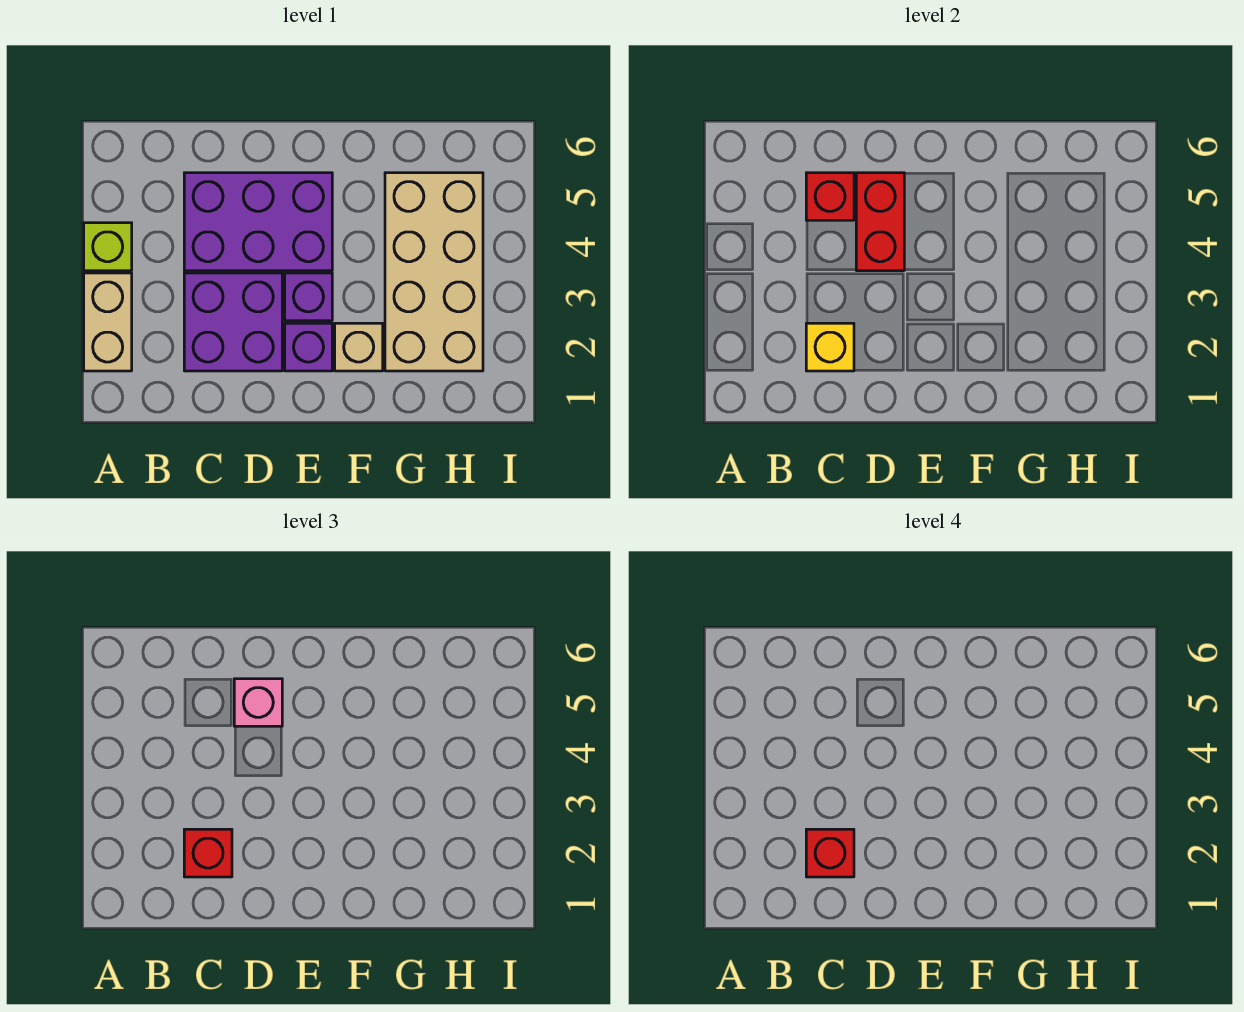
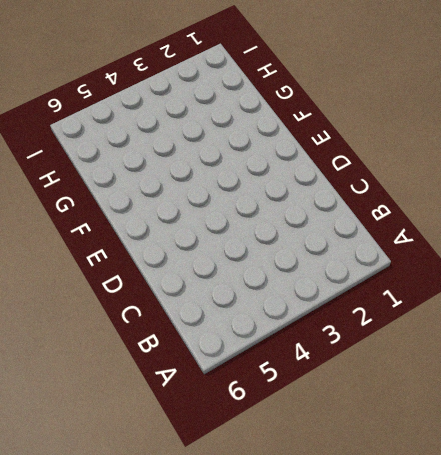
none -> tan 1x2 brick [84,273,132,371]
none -> lime 1x1 brick [84,223,132,271]
none -> purple 2x2 brick [184,273,282,371]

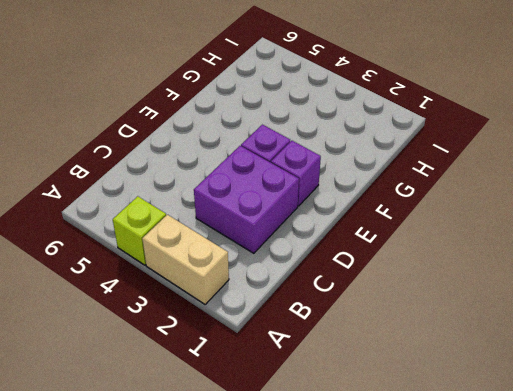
none -> purple 2x3 brick [184,173,332,271]
none -> tan 1x1 brick [335,323,383,371]
none -> tan 2x4 brick [385,173,483,371]

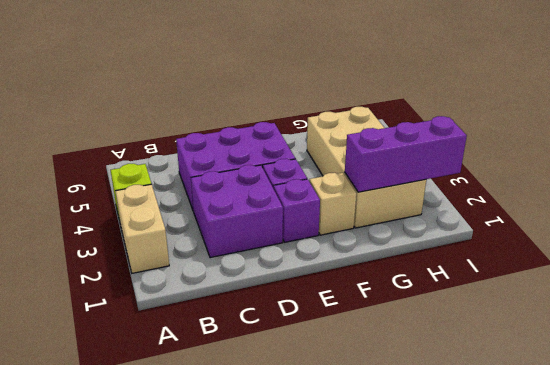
purple 1x3 brick [345,116,467,192] -> none
none -> yellow 1x1 brick [806,323,854,371]
none -> red 1x1 brick [806,173,854,220]
none -> red 1x2 brick [856,173,904,271]

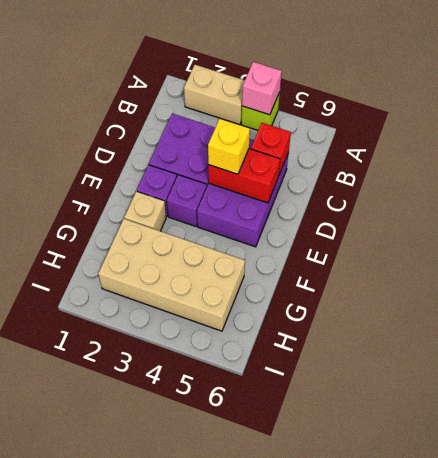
pink 1x1 brick [242,62,282,115] -> pink 1x1 brick moved to [234,679,282,726]
yellow 1x1 brick [208,118,250,174] -> yellow 1x1 brick moved to [806,323,854,371]
none -> red 1x1 brick [184,829,232,877]
none -> red 1x1 brick [806,829,854,877]

